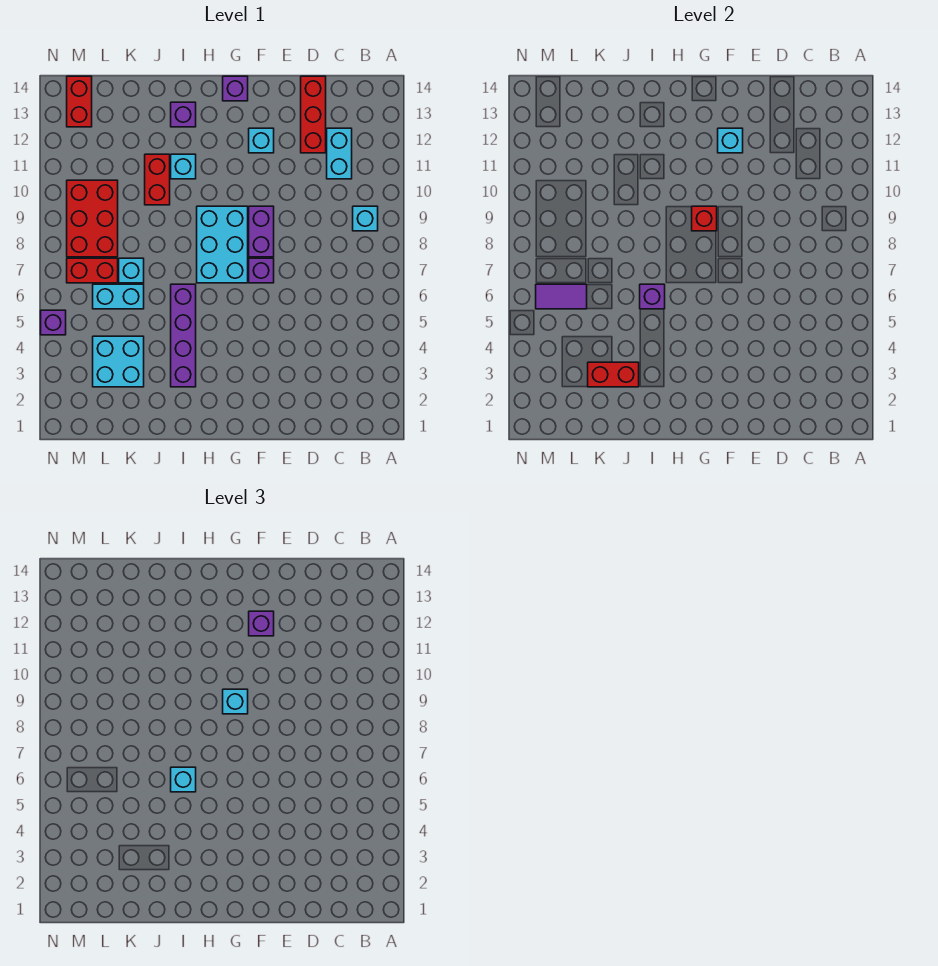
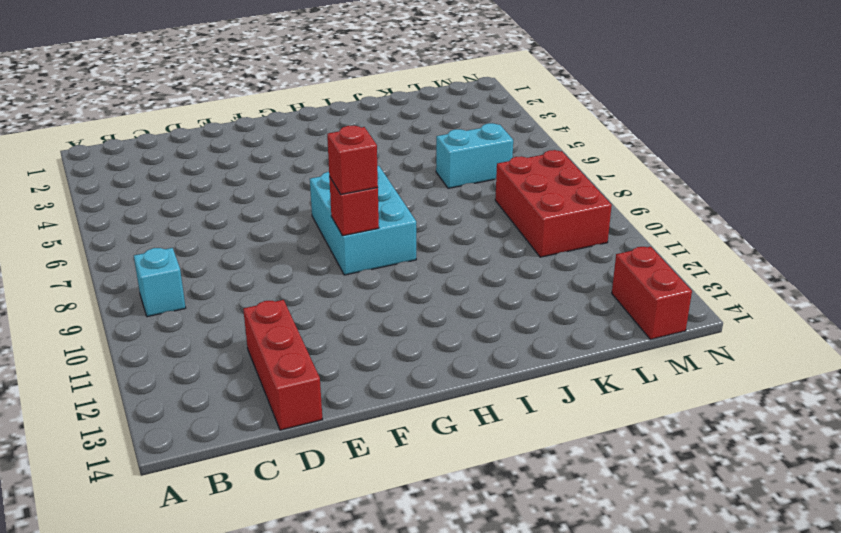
red 1x1 brick [327,126,378,194] -> cyan 1x1 brick [223,689,248,714]
none -> cyan 1x2 brick [327,128,352,179]
none -> purple 1x1 brick [249,258,274,283]
none -> purple 1x2 brick [249,206,274,257]

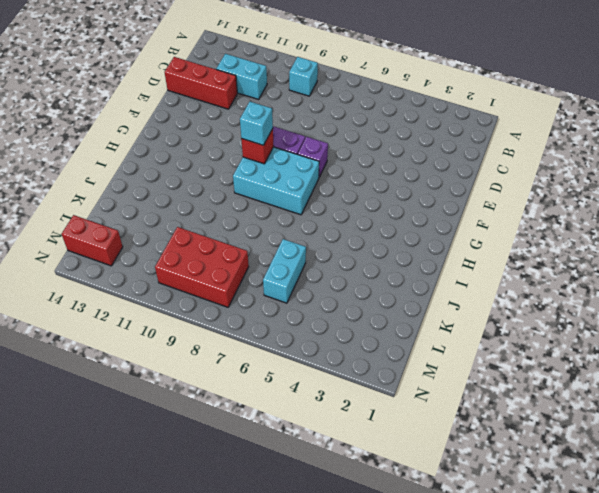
none -> cyan 1x1 brick [249,128,274,153]
none -> purple 1x1 brick [223,76,248,101]
none -> purple 1x4 brick [171,284,196,387]

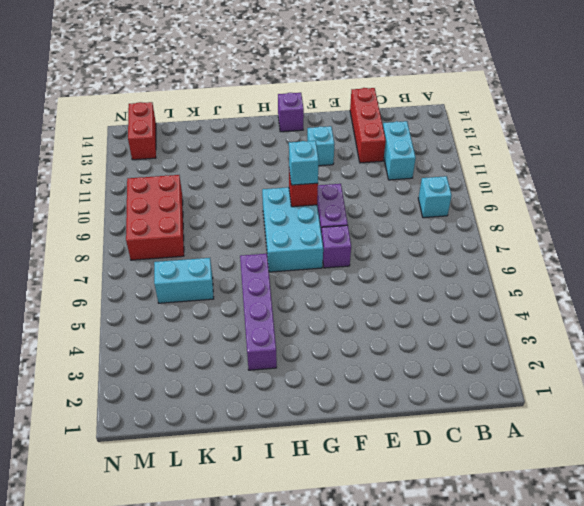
none -> cyan 1x1 brick [171,154,196,179]
none -> purple 1x1 brick [171,102,196,127]
none -> red 1x2 brick [145,154,170,205]

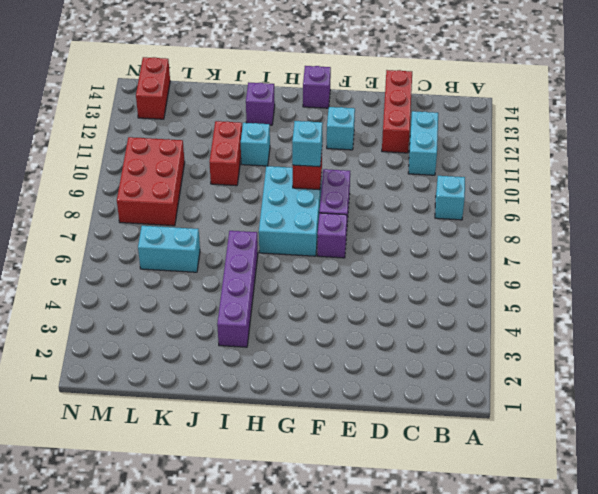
none -> cyan 2x2 brick [93,336,144,387]
none -> cyan 1x1 brick [119,258,144,283]
none -> red 1x2 brick [67,258,118,283]

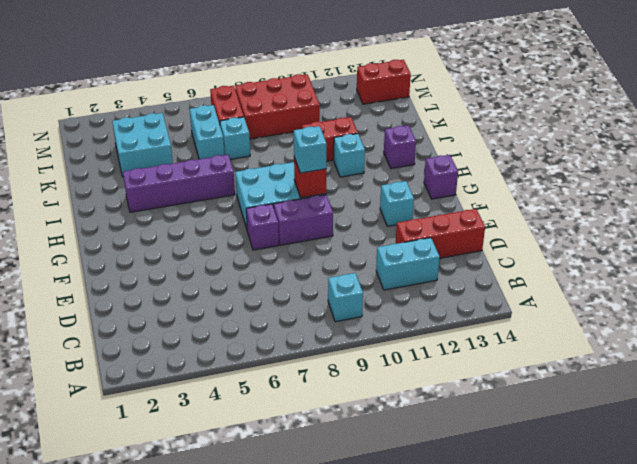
none -> purple 1x1 brick [41,310,66,335]
none -> cyan 1x1 brick [718,128,743,153]
none -> purple 1x1 brick [640,284,665,309]

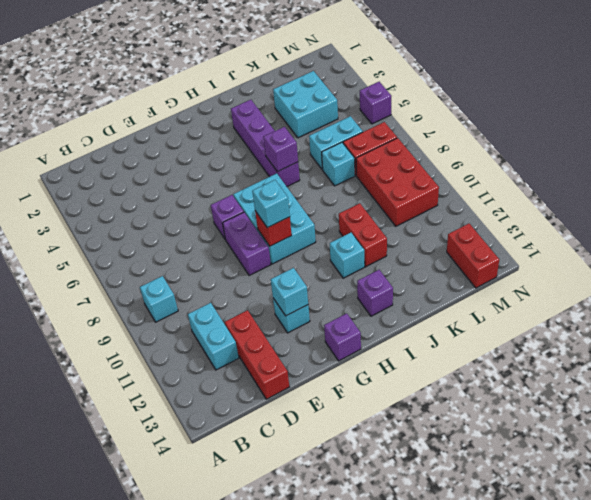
none -> red 1x2 brick [588,362,639,387]
none -> purple 1x2 tile [536,284,587,309]
none -> purple 1x1 brick [249,611,274,636]

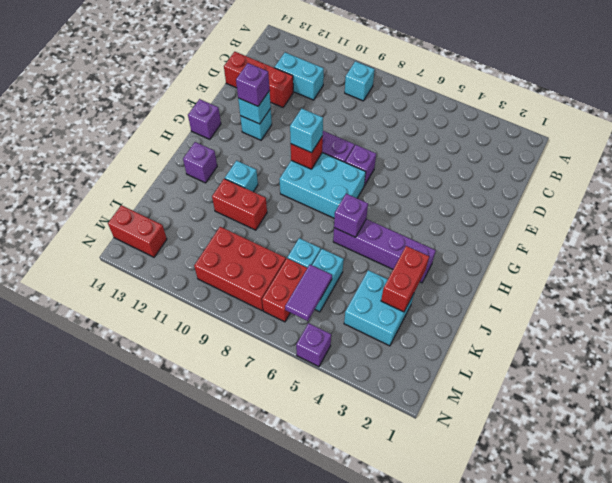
none -> cyan 1x1 brick [171,767,196,792]

